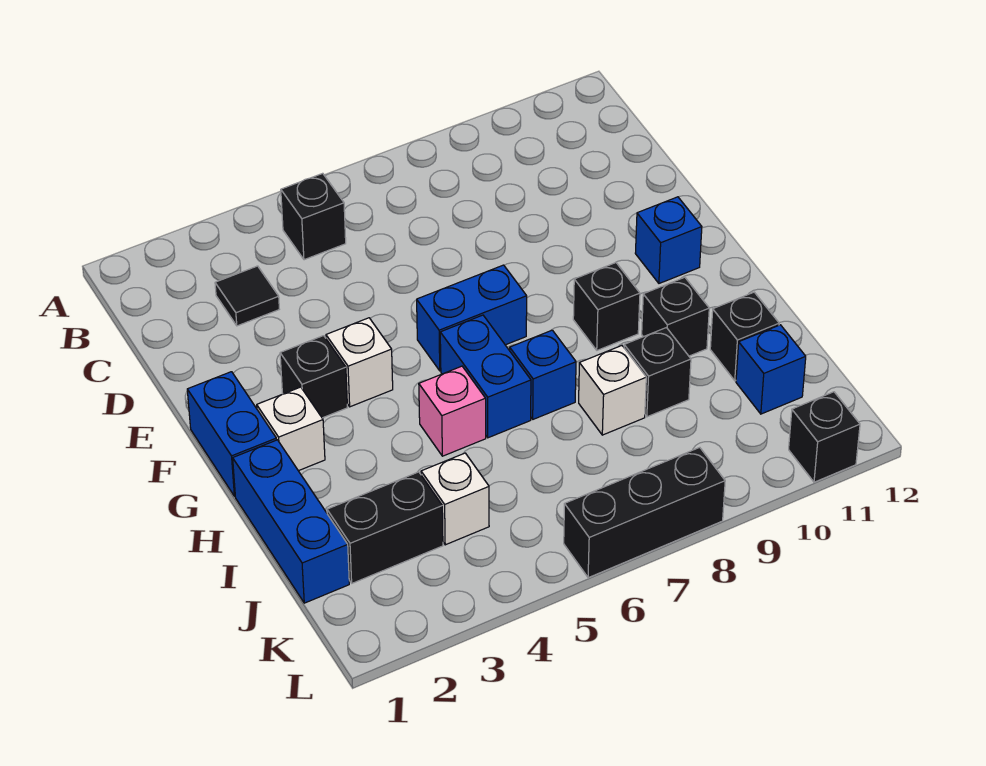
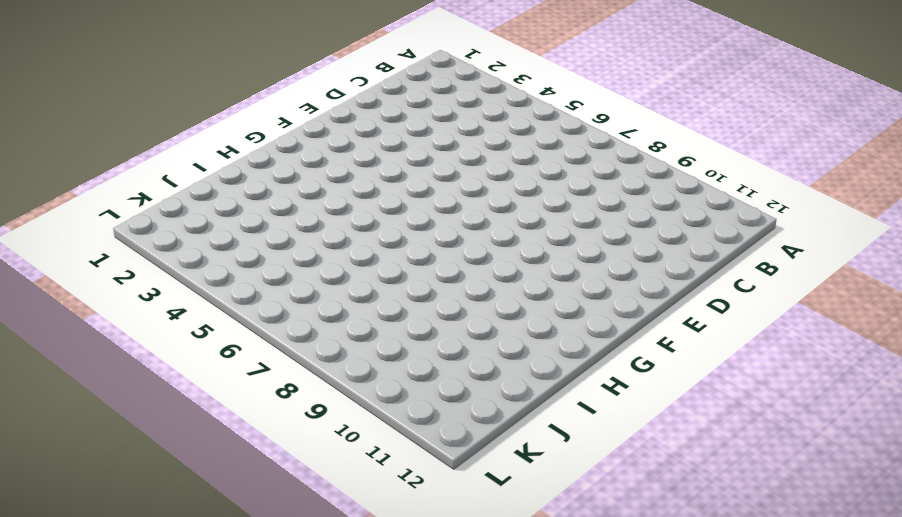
none -> black 1x1 brick [281,173,346,260]
none -> black 1x1 tile [215,266,279,326]
none -> blue 1x2 brick [187,372,276,496]

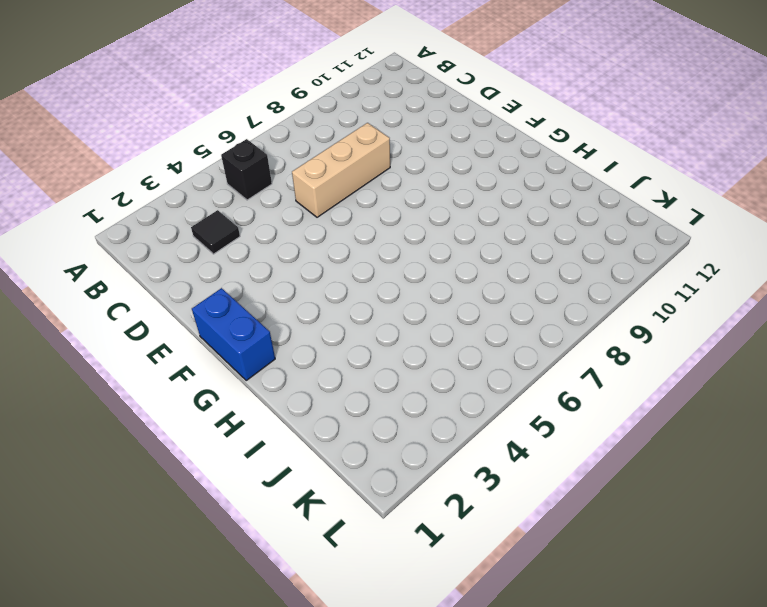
tan 1x3 brick [292,123,390,217] -> none
none -> black 1x1 brick [280,336,347,418]
none -> white 1x1 brick [326,318,393,407]
none -> blue 1x2 brick [417,265,527,371]

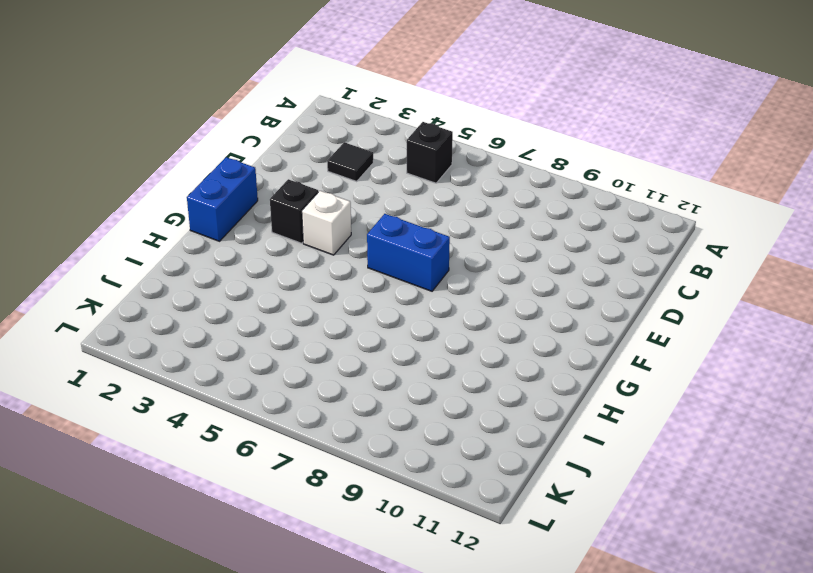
none -> blue 1x1 brick [635,197,702,283]
none -> white 1x1 brick [257,387,325,471]
none -> blue 1x2 brick [440,315,531,438]

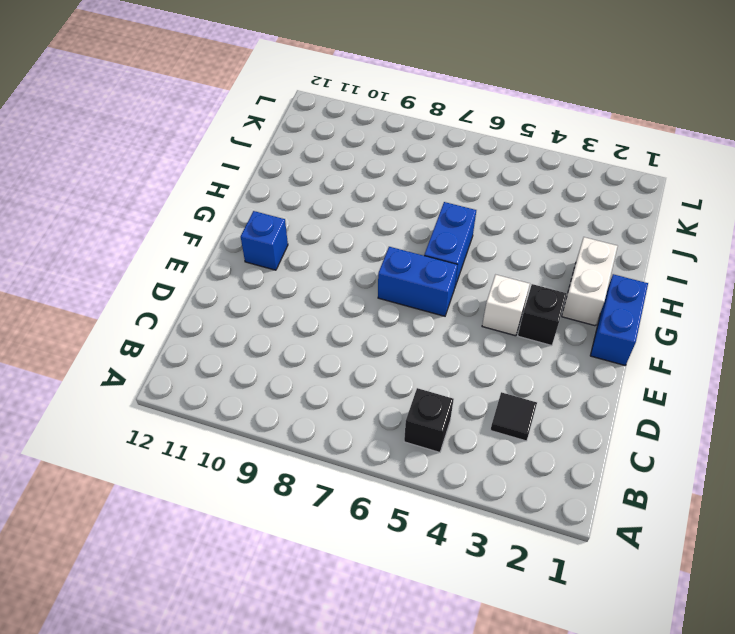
white 1x2 brick [562,237,618,326] -> white 1x1 brick [257,387,325,471]
none -> black 1x1 brick [573,263,640,350]
none -> blue 1x3 brick [233,440,349,603]
none -> pink 1x1 brick [419,366,486,456]

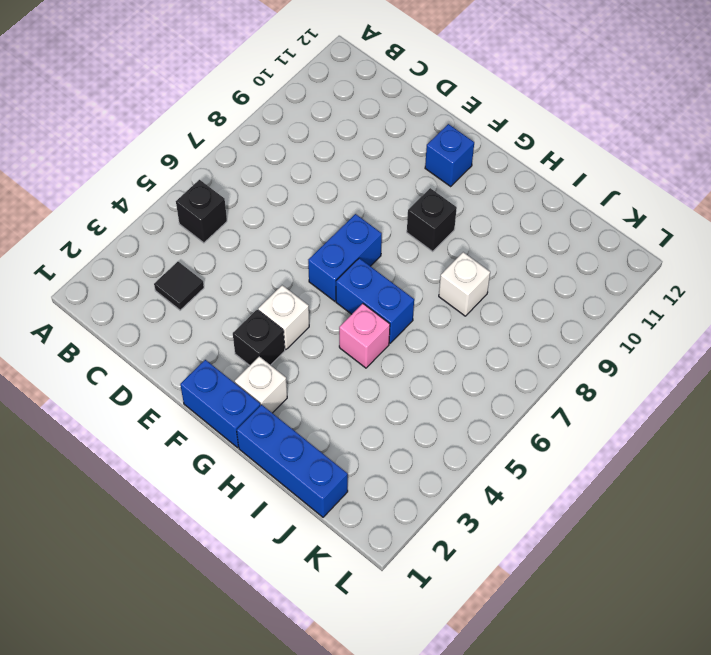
none -> blue 1x1 brick [510,330,576,419]
none -> black 1x1 brick [642,277,709,356]
none -> black 1x1 brick [624,328,691,417]

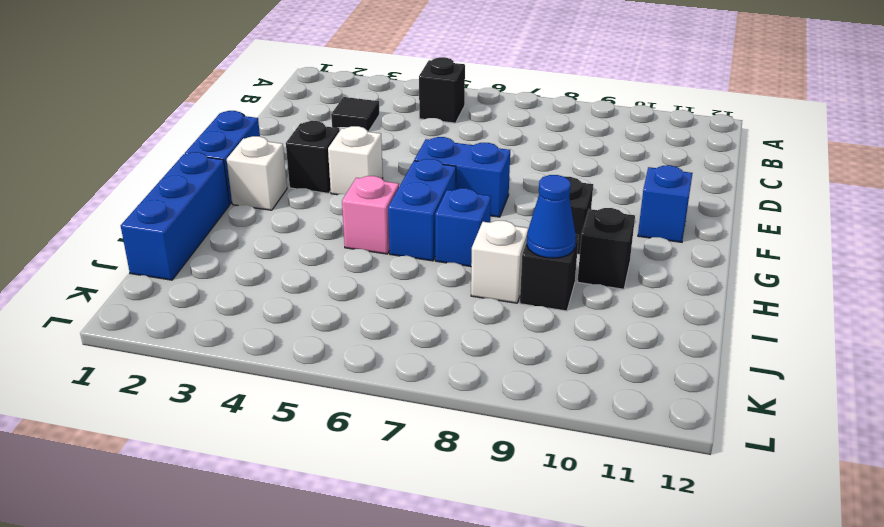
blue 1x1 cone [527,175,576,258] -> none
none -> black 1x1 brick [710,292,779,381]
none -> black 1x2 brick [327,472,443,583]
none -> white 1x1 brick [421,453,489,545]

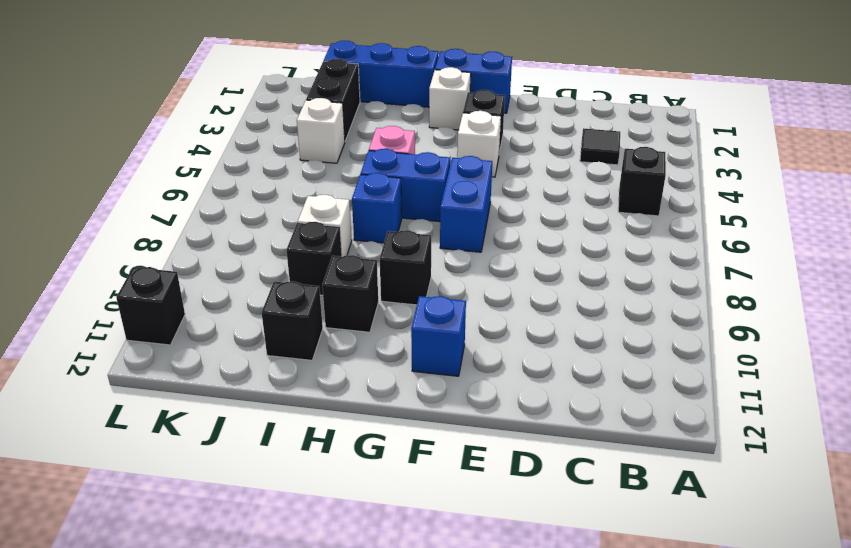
none -> blue 1x1 brick [736,325,806,414]
none -> black 1x3 brick [564,447,725,578]

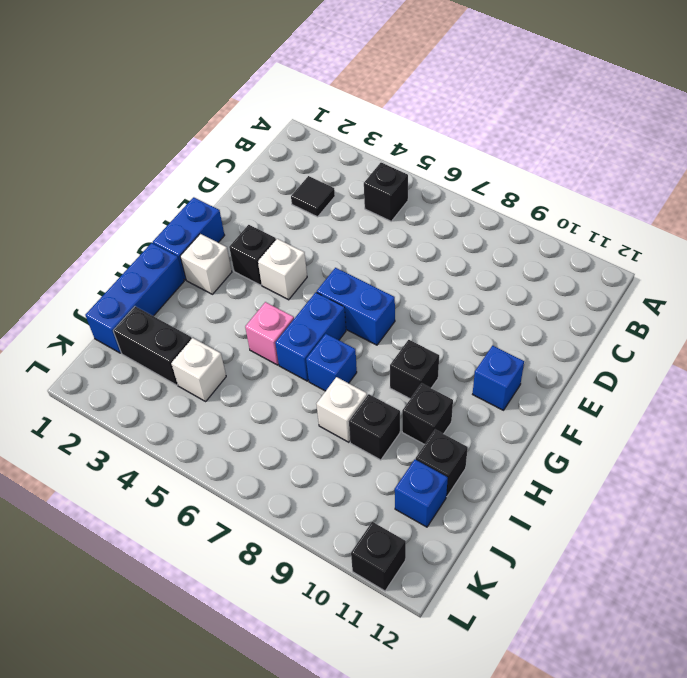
none -> black 1x3 brick [564,447,725,578]

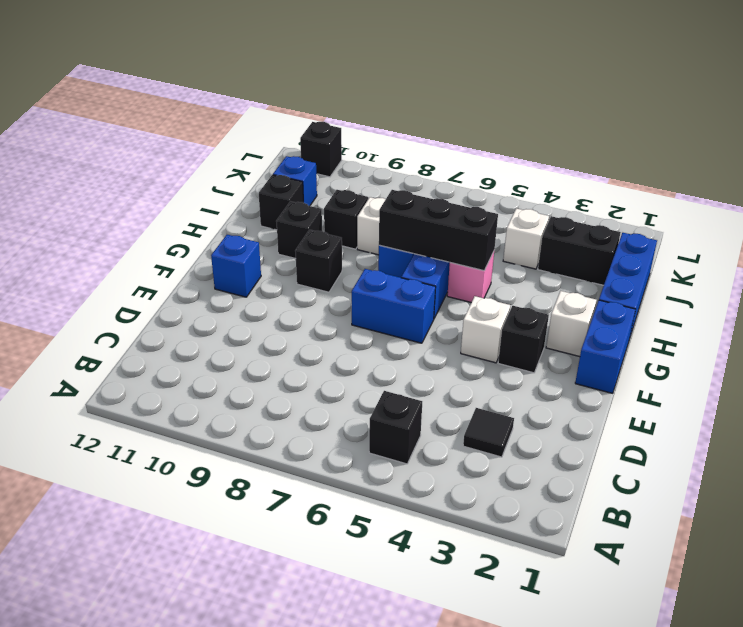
black 1x3 brick [379,190,498,271] -> black 1x3 brick moved to [564,447,725,578]

